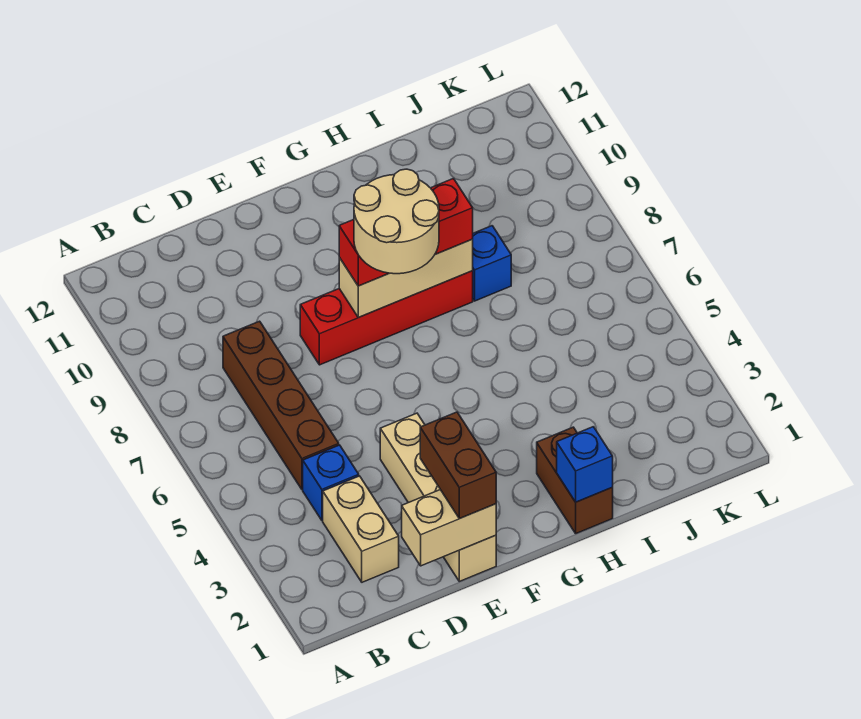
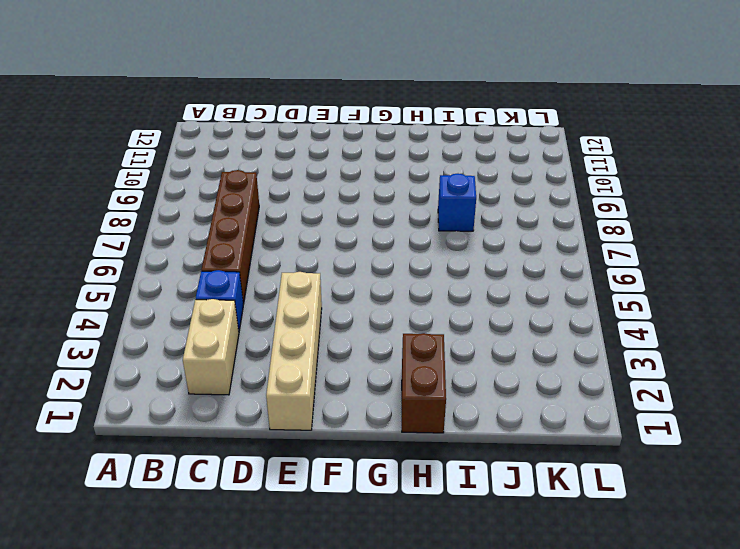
none -> red 1x4 brick [300,271,473,365]
none -> tan 1x2 brick [402,490,496,566]
none -> tan 1x3 brick [339,239,473,318]

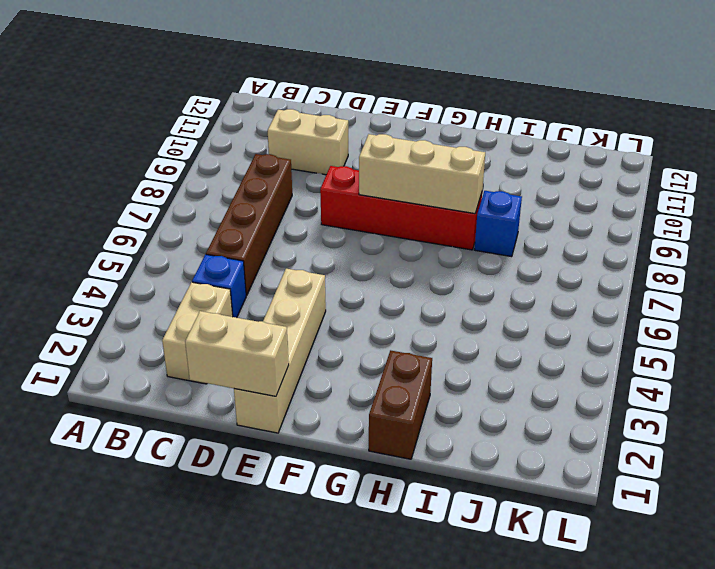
tan 1x2 brick [268,109,348,175] -> none
none -> blue 1x1 brick [557,427,613,502]
none -> brown 1x2 brick [420,412,496,518]
none -> red 1x3 brick [339,179,473,286]

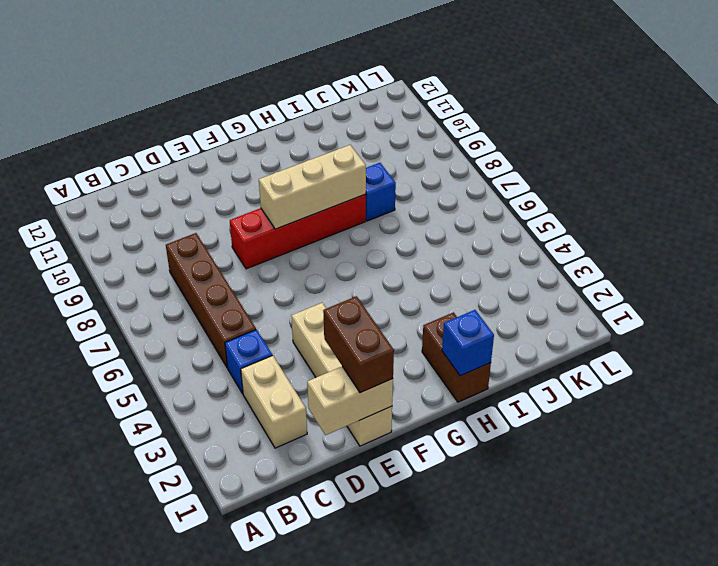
none -> red 1x3 brick [339,179,473,286]
none -> tan 2x2 round brick [354,169,439,274]

